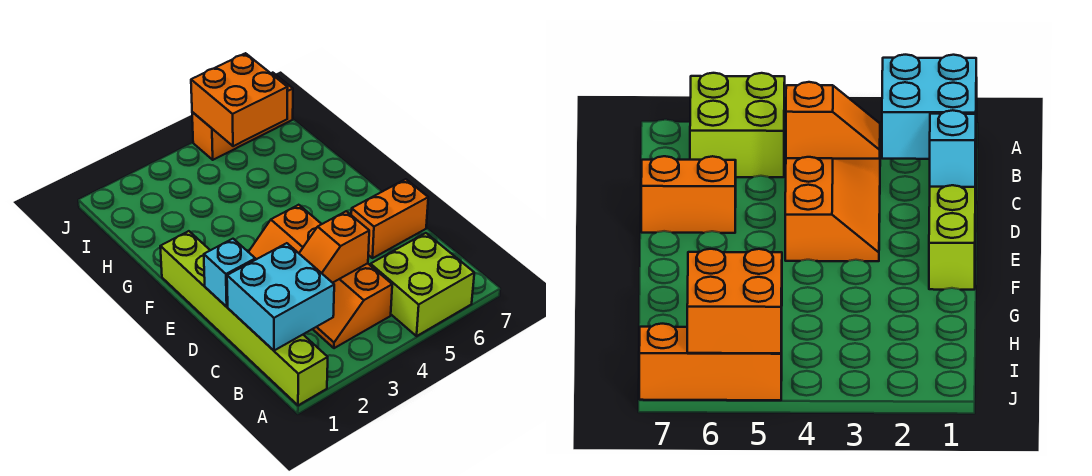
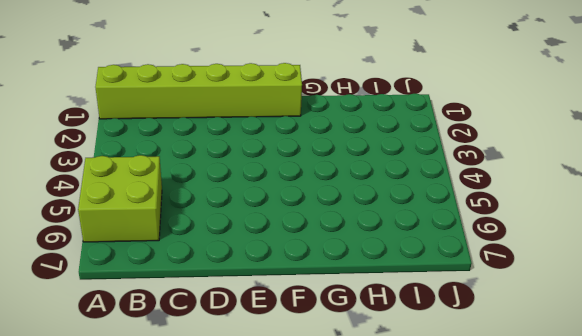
none -> orange 2x4 slope [249,205,392,348]
none -> orange 1x2 brick [351,179,428,258]

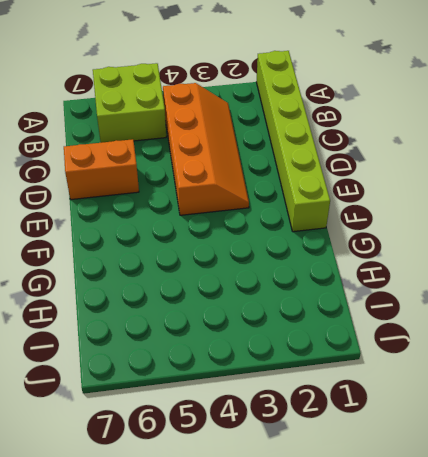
none -> orange 1x3 brick [192,73,293,160]
none -> cyan 2x2 brick [227,243,334,351]

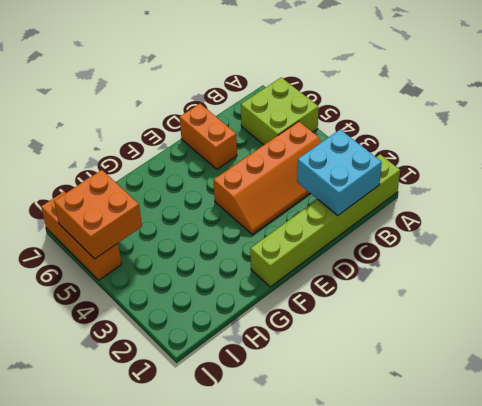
none -> orange 1x2 slope [299,211,369,283]
none -> cyan 1x1 brick [204,239,255,307]

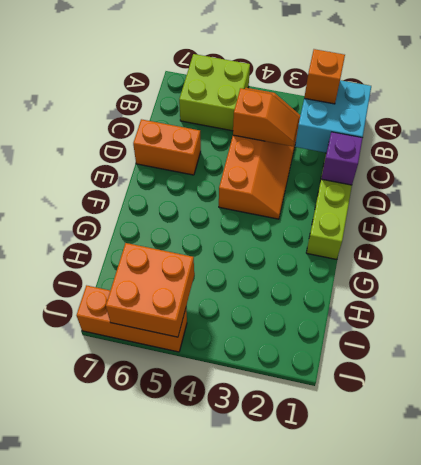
orange 1x1 brick [304,49,345,104] -> none
purple 1x1 brick [321,132,362,185] -> cyan 1x1 brick [204,239,255,307]

